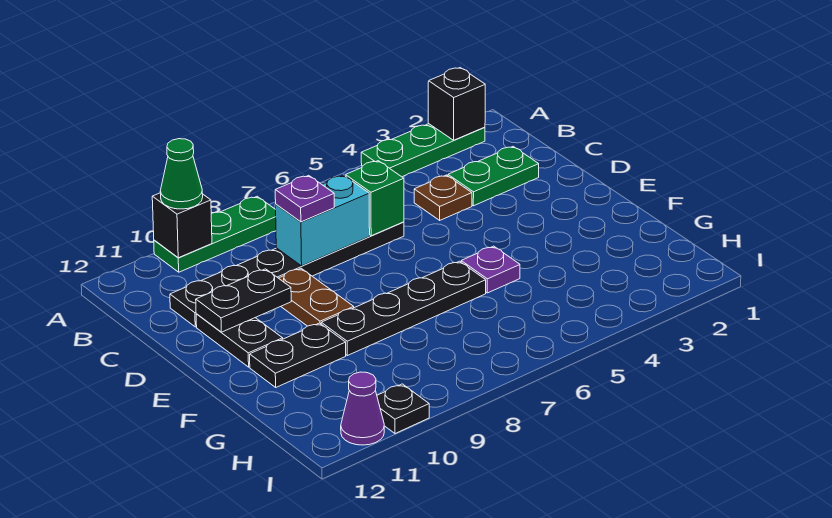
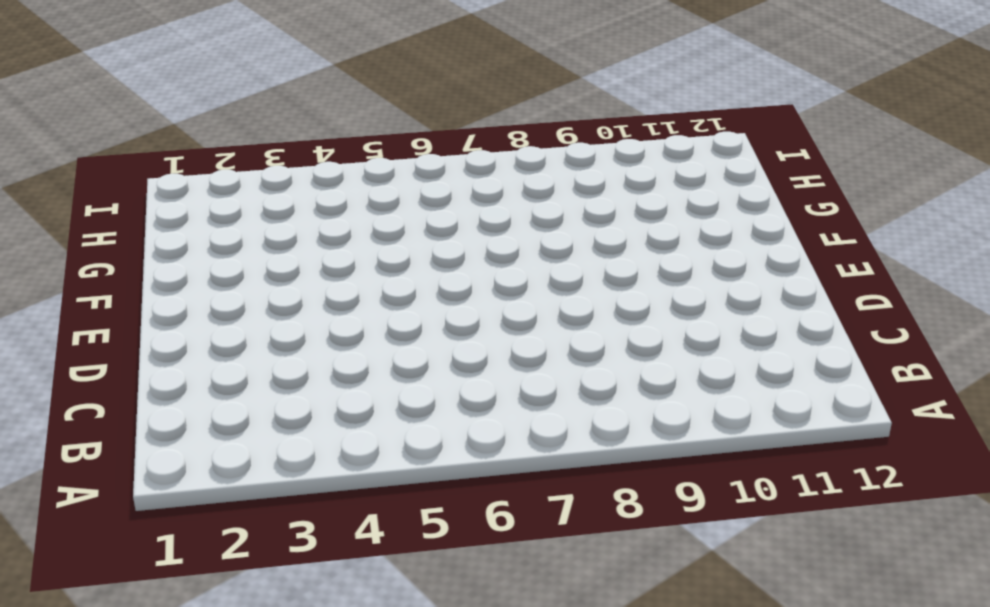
none -> green 1x3 plate [361,124,485,177]
none -> green 1x3 plate [154,196,276,272]
none -> green 1x2 plate [448,147,539,206]

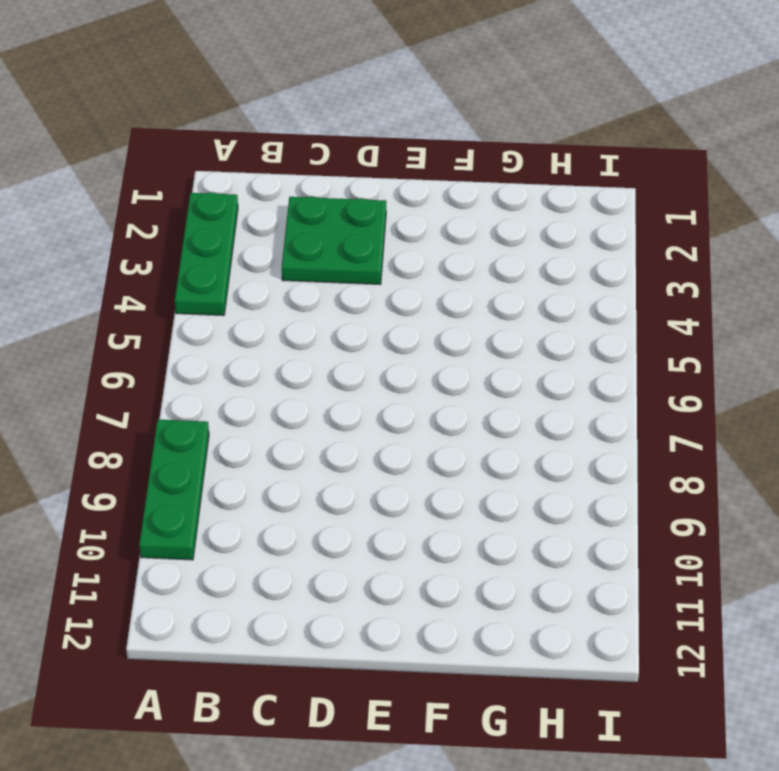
green 2x2 plate [282,196,386,284] -> green 1x2 plate [448,147,539,206]
none -> brown 1x1 plate [414,175,472,220]
none -> black 1x6 plate [170,222,404,327]
none -> brown 1x2 plate [279,268,354,326]

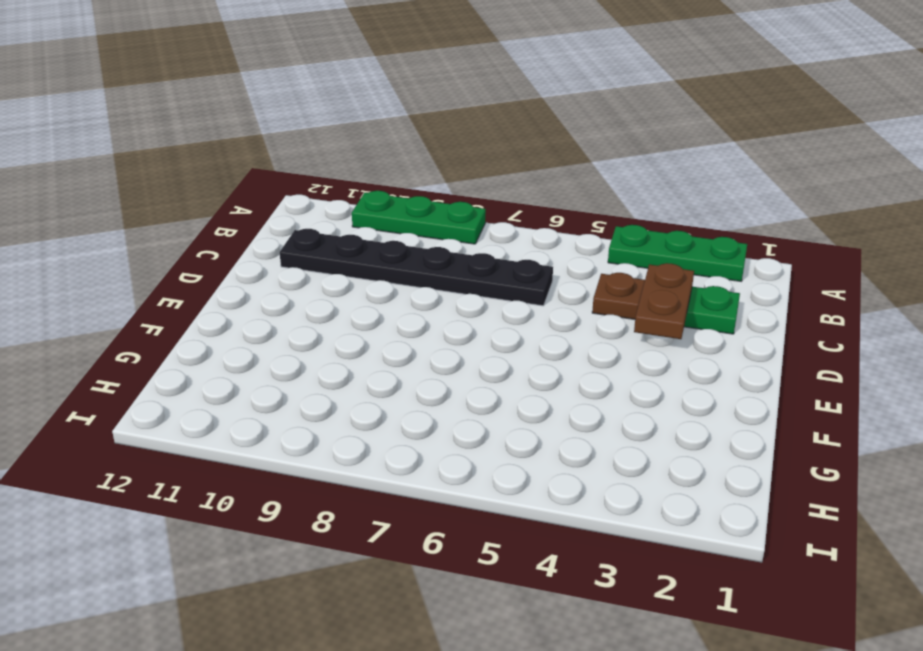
brown 1x2 plate [634,263,694,339] -> brown 1x2 plate moved to [279,268,354,326]
none -> black 1x2 plate [196,314,283,367]
none -> purple 1x1 plate [461,246,520,293]
none -> black 1x4 plate [321,261,486,356]

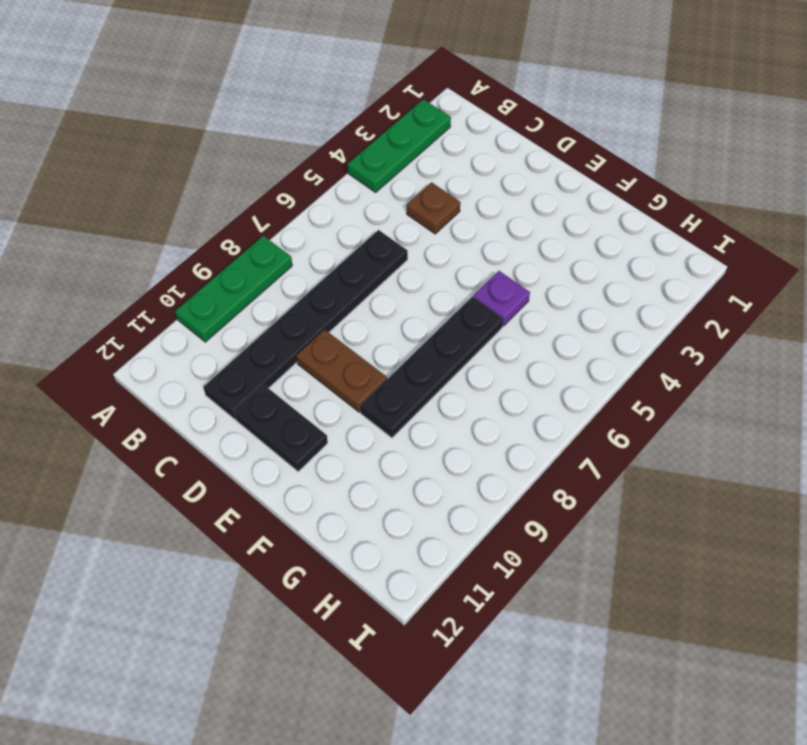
none -> green 1x2 plate [448,147,539,206]
none -> black 1x2 plate [250,323,346,387]
none -> black 1x1 plate [377,384,429,434]

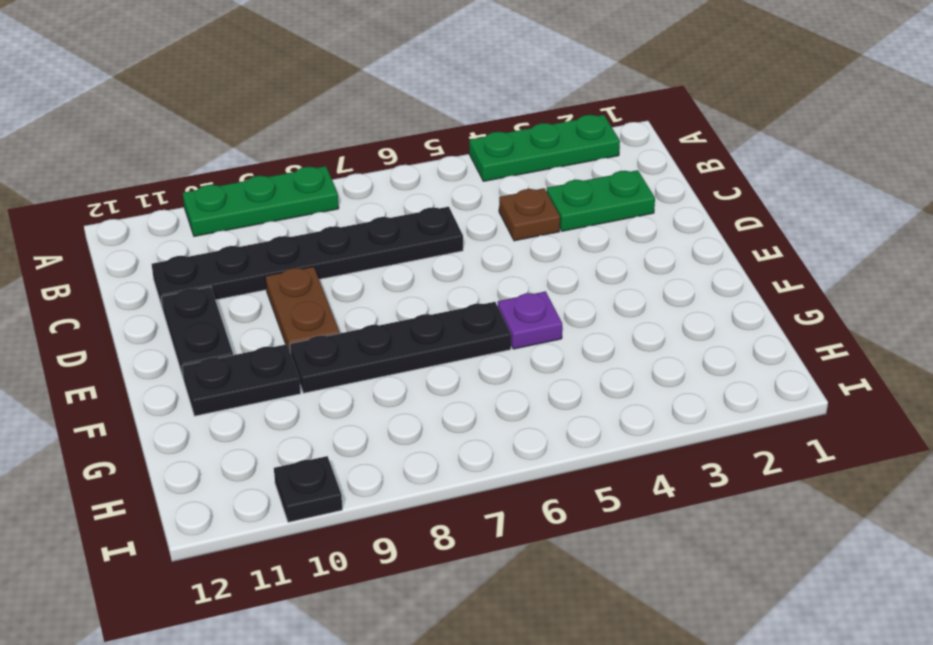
none -> purple 1x1 cone [341,372,384,445]
none -> black 1x1 brick [428,68,485,140]
none -> black 1x1 brick [152,193,212,258]

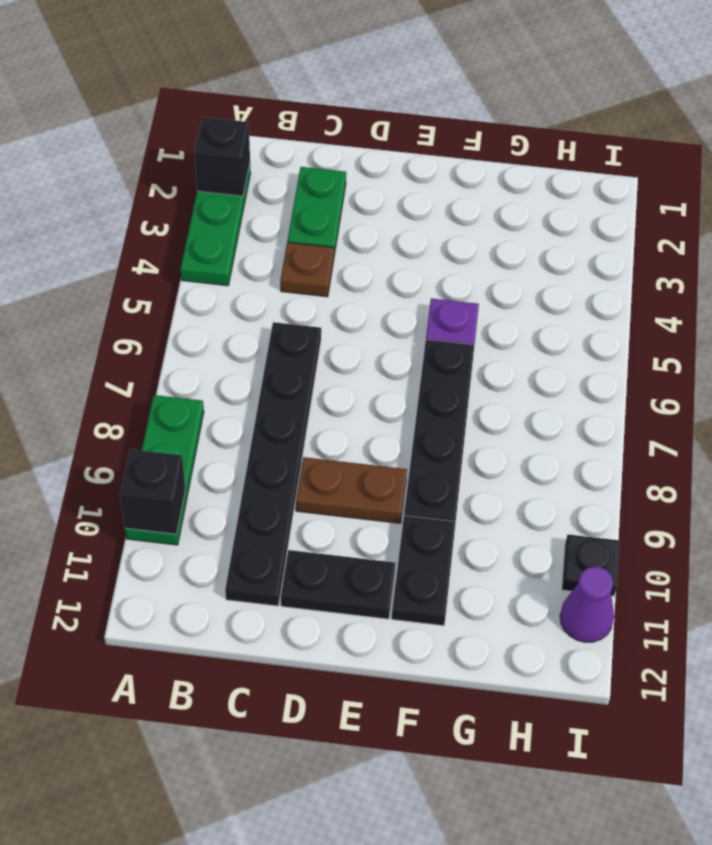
none -> green 1x1 brick [345,161,404,236]
none -> cyan 1x2 brick [276,175,370,266]
none -> black 1x2 plate [196,269,291,332]

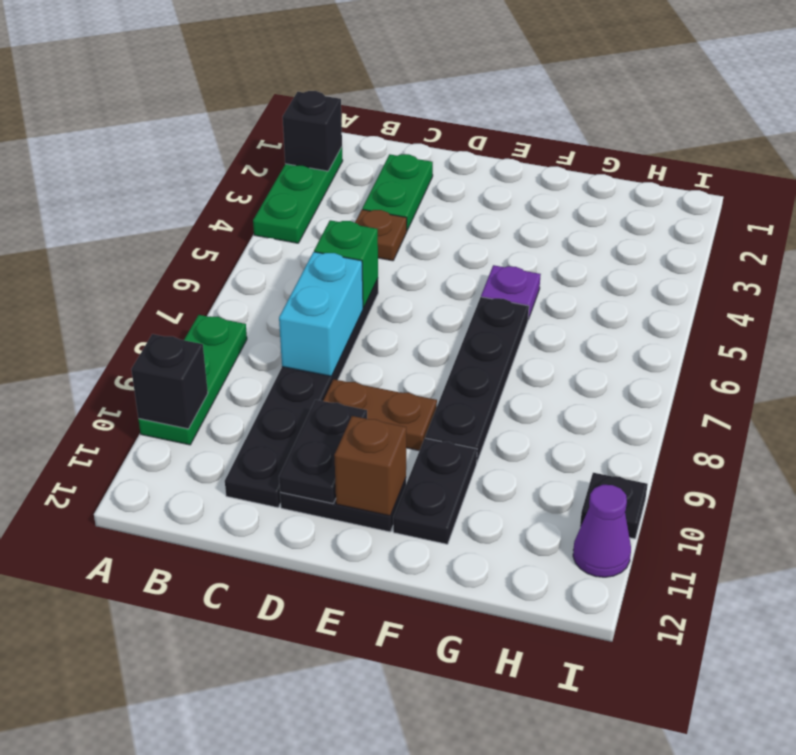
brown 1x1 brick [334,416,406,516] -> none
none -> green 1x1 cone [160,139,203,209]
none -> purple 1x1 plate [275,175,334,222]

